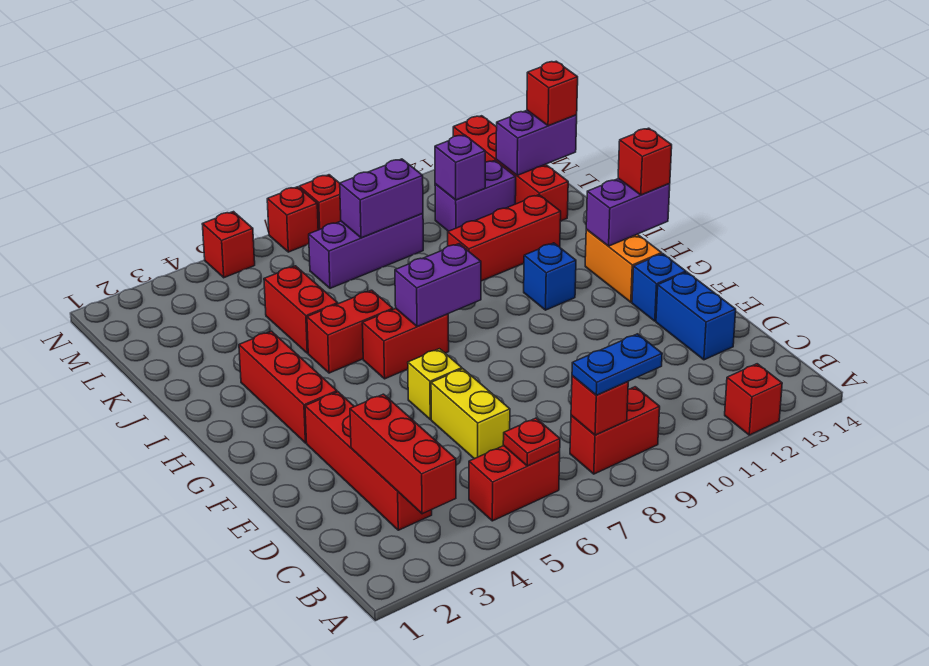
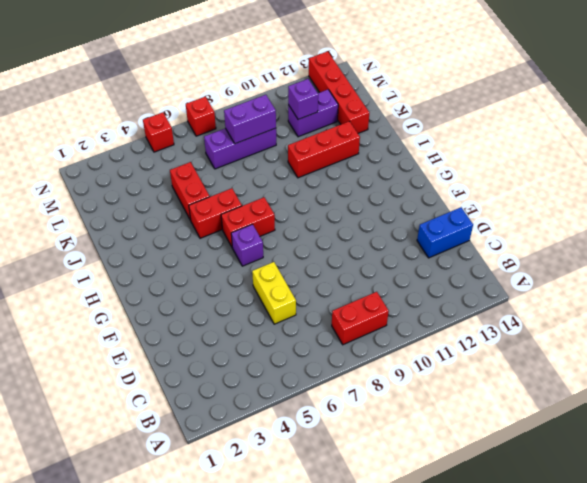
blue 1x2 brick [417,207,473,258] -> blue 1x2 brick turned to [656,272,736,360]
purple 1x1 brick [231,224,263,266] -> none
none -> red 1x1 brick [725,364,782,435]
none -> red 1x2 brick [469,446,560,521]
none -> red 1x4 brick [305,392,432,530]
none -> yellow 1x1 brick [408,349,462,419]

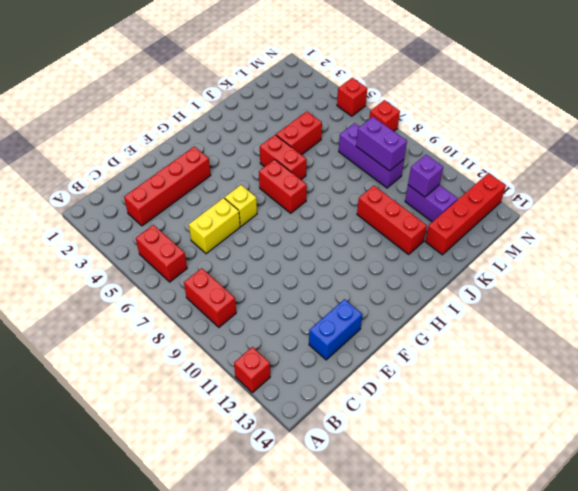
none -> blue 1x1 brick [632,254,686,321]
none -> red 1x3 brick [239,331,337,443]
none -> orange 1x2 brick [585,229,662,302]
none -> blue 1x1 brick [524,243,576,310]

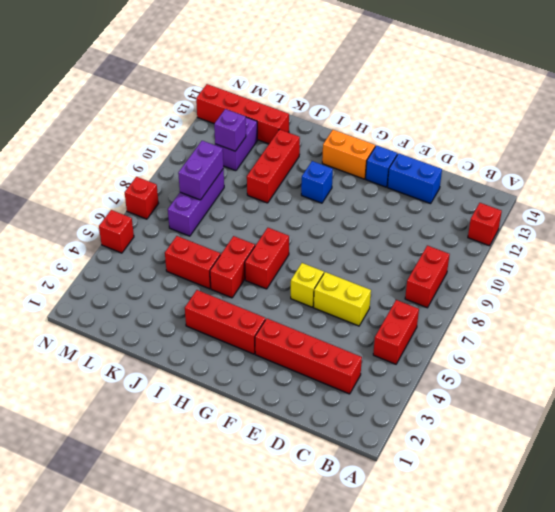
none -> red 1x1 brick [299,175,341,230]
none -> red 1x3 brick [350,394,456,514]
none -> red 1x1 plate [503,418,560,466]
none -> red 1x1 brick [571,376,628,435]

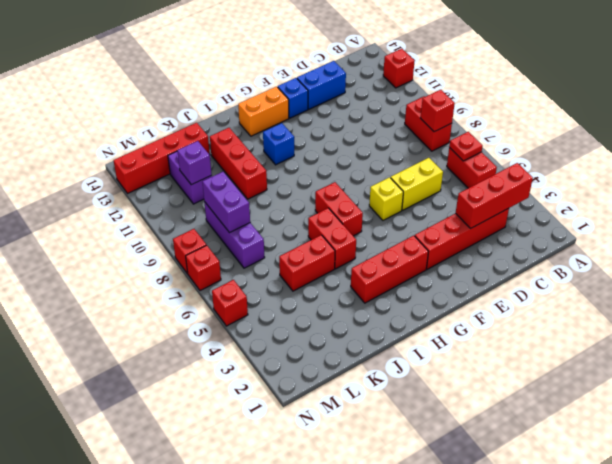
none -> purple 1x2 brick [395,244,481,327]
none -> purple 1x2 brick [586,179,670,246]
none -> purple 1x2 brick [496,110,577,175]
none -> blue 1x2 plate [572,334,662,395]

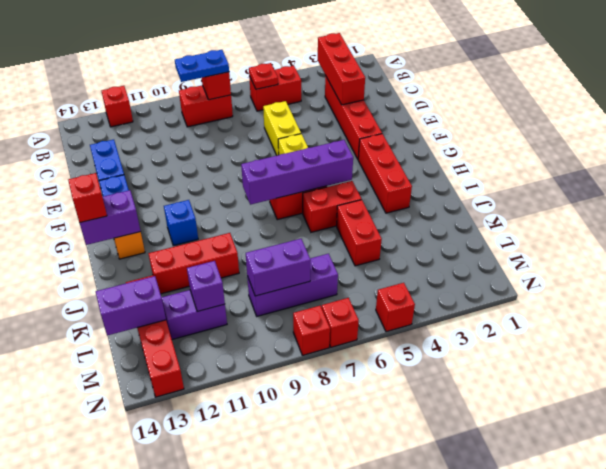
purple 1x4 brick [241,140,353,205] -> purple 1x2 brick [395,244,481,327]
none -> red 1x1 brick [527,61,578,126]

